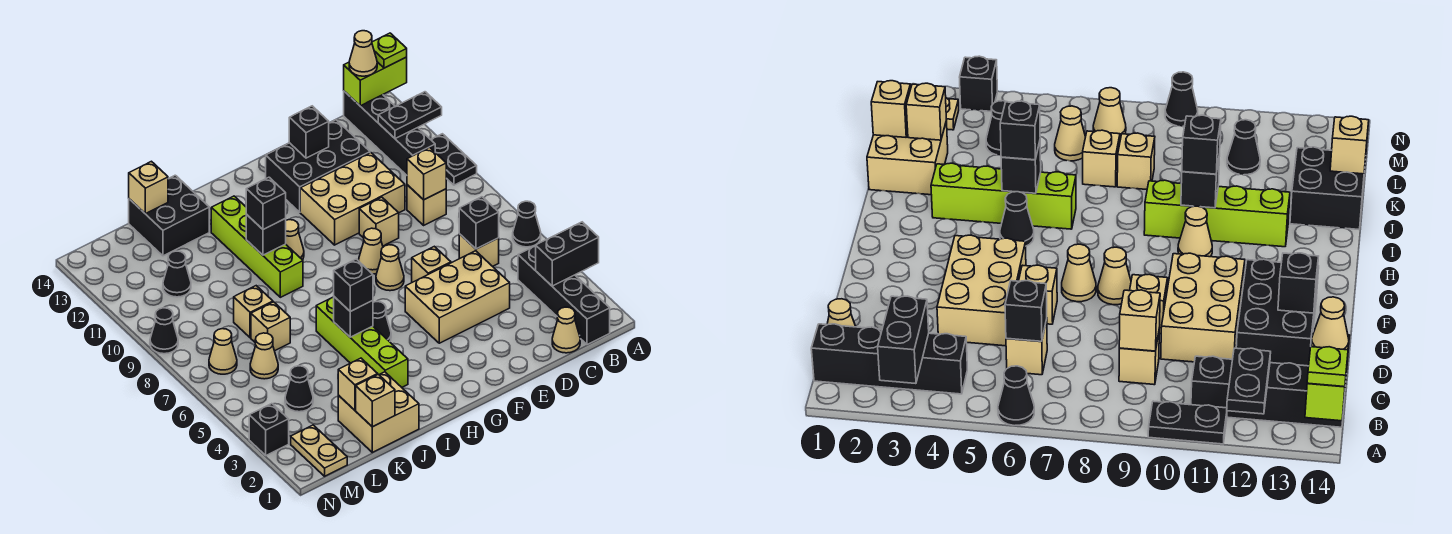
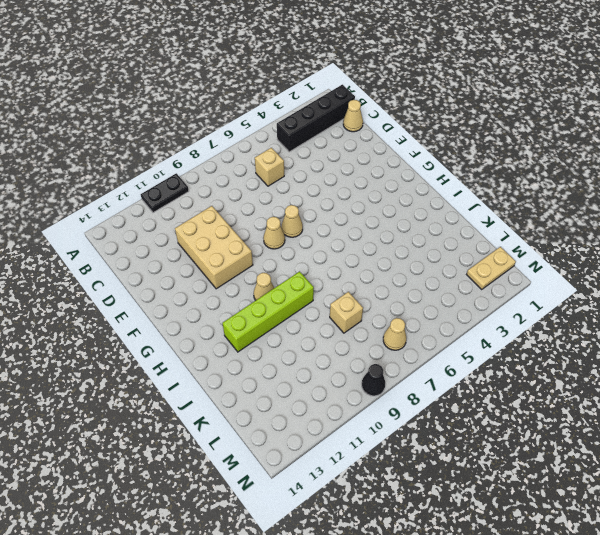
none -> black 1x1 cone [513,201,541,247]
none -> black 1x4 brick [344,91,435,175]
none -> tan 1x1 brick [407,185,446,225]
none -> tan 2x3 brick [405,251,510,343]

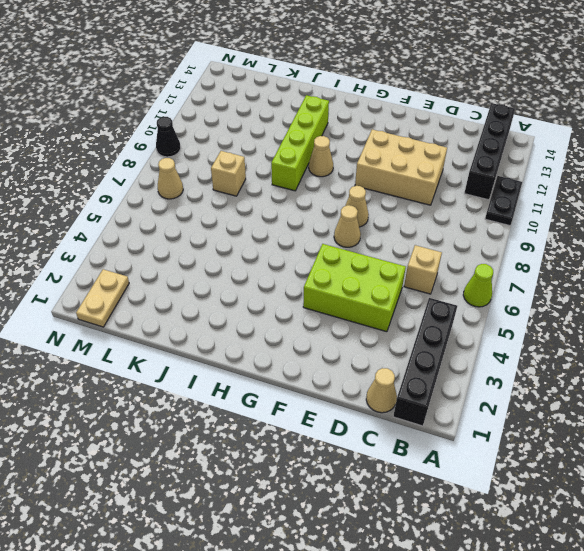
lime 1x1 cone [463,264,493,307] -> black 1x1 cone [513,201,541,247]
lime 2x3 brick [303,244,406,332] -> tan 2x3 brick [405,251,510,343]
none -> tan 1x1 brick [407,185,446,225]
none -> black 2x3 brick [266,120,370,212]
none -> tan 1x1 brick [412,246,451,282]
none -> tan 1x1 brick [359,197,399,246]

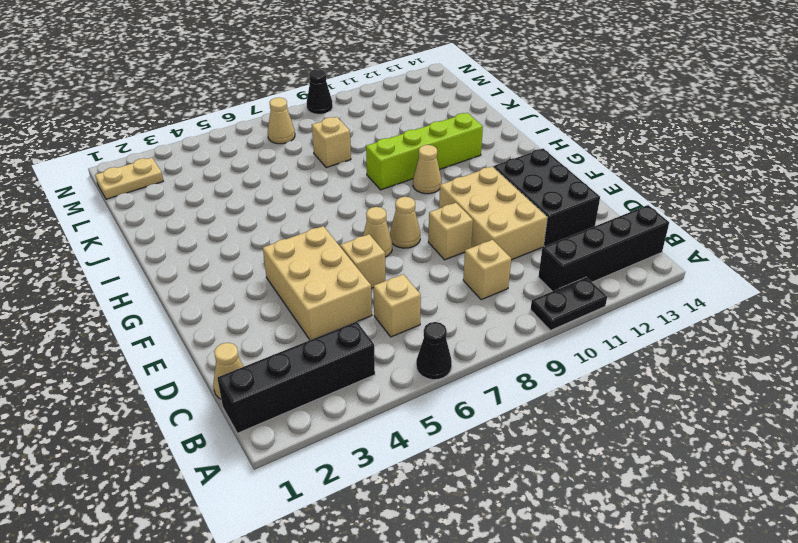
none -> black 1x1 cone [373,302,391,342]
none -> lime 1x4 brick [316,297,408,387]
none -> tan 2x2 brick [338,372,419,452]
none -> black 2x2 brick [129,175,209,256]

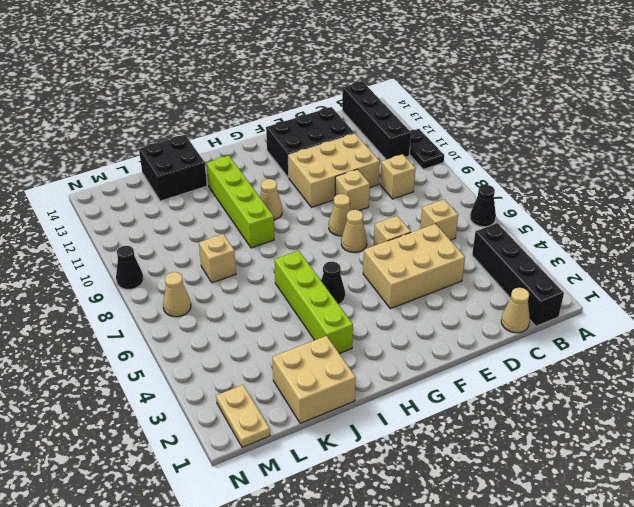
none -> tan 1x1 brick [251,302,290,351]
none -> black 1x1 cone [285,366,313,412]
none -> tan 1x1 cone [250,333,278,379]
none -> black 1x1 cone [163,251,191,297]

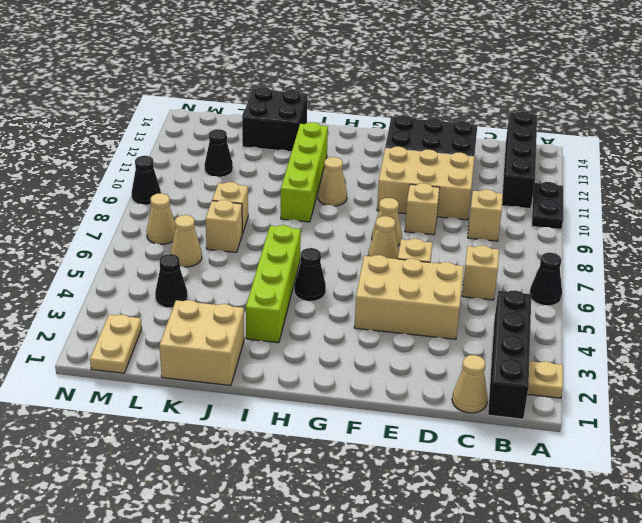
tan 1x1 plate [527,361,563,398] -> none
none -> black 1x1 brick [249,404,289,455]
none -> black 1x2 brick [536,222,599,286]
none -> black 1x2 plate [378,92,442,139]
none -> lime 1x2 brick [344,57,407,106]

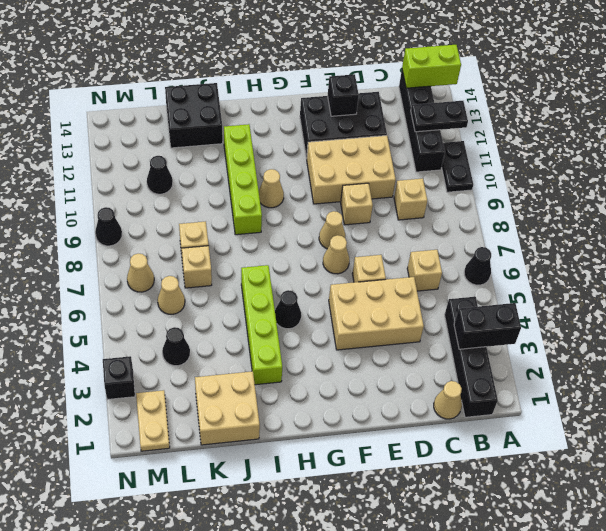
none -> black 1x1 brick [459,197,499,249]
none -> tan 1x1 brick [407,147,446,200]
none -> black 1x1 brick [334,297,373,337]
none -> black 1x1 brick [246,215,286,255]

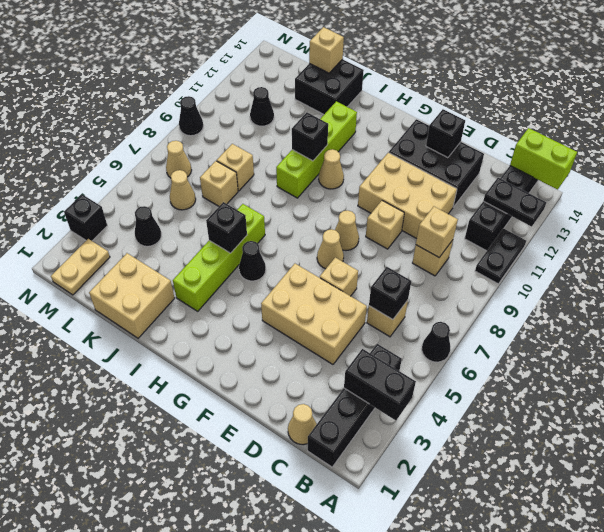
none -> tan 1x1 brick [356,374,395,427]
none -> tan 1x1 brick [338,358,378,410]
none -> lime 1x1 plate [372,33,407,68]
none -> tan 1x1 cone [349,31,377,76]

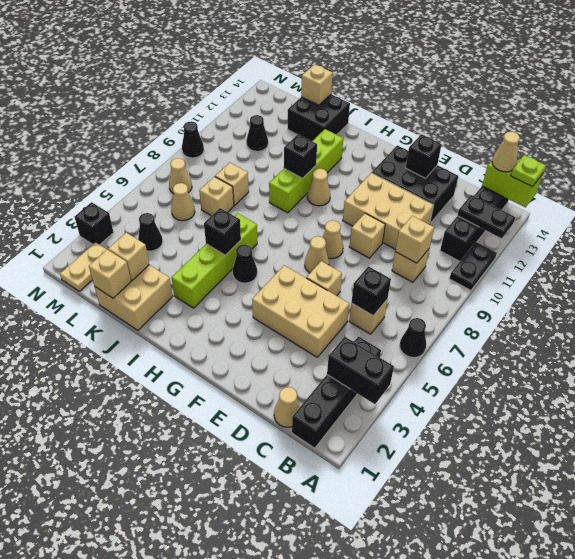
none -> black 1x1 brick [334,259,373,311]
none -> black 1x1 brick [246,177,286,229]

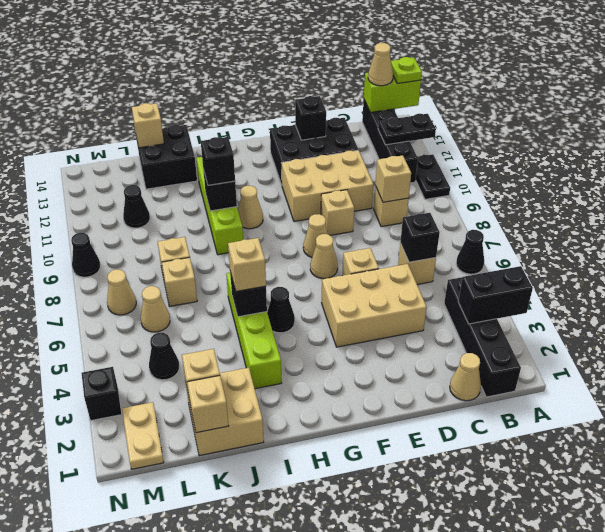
tan 1x1 brick [228,238,266,291] -> black 1x1 brick [334,259,373,311]

